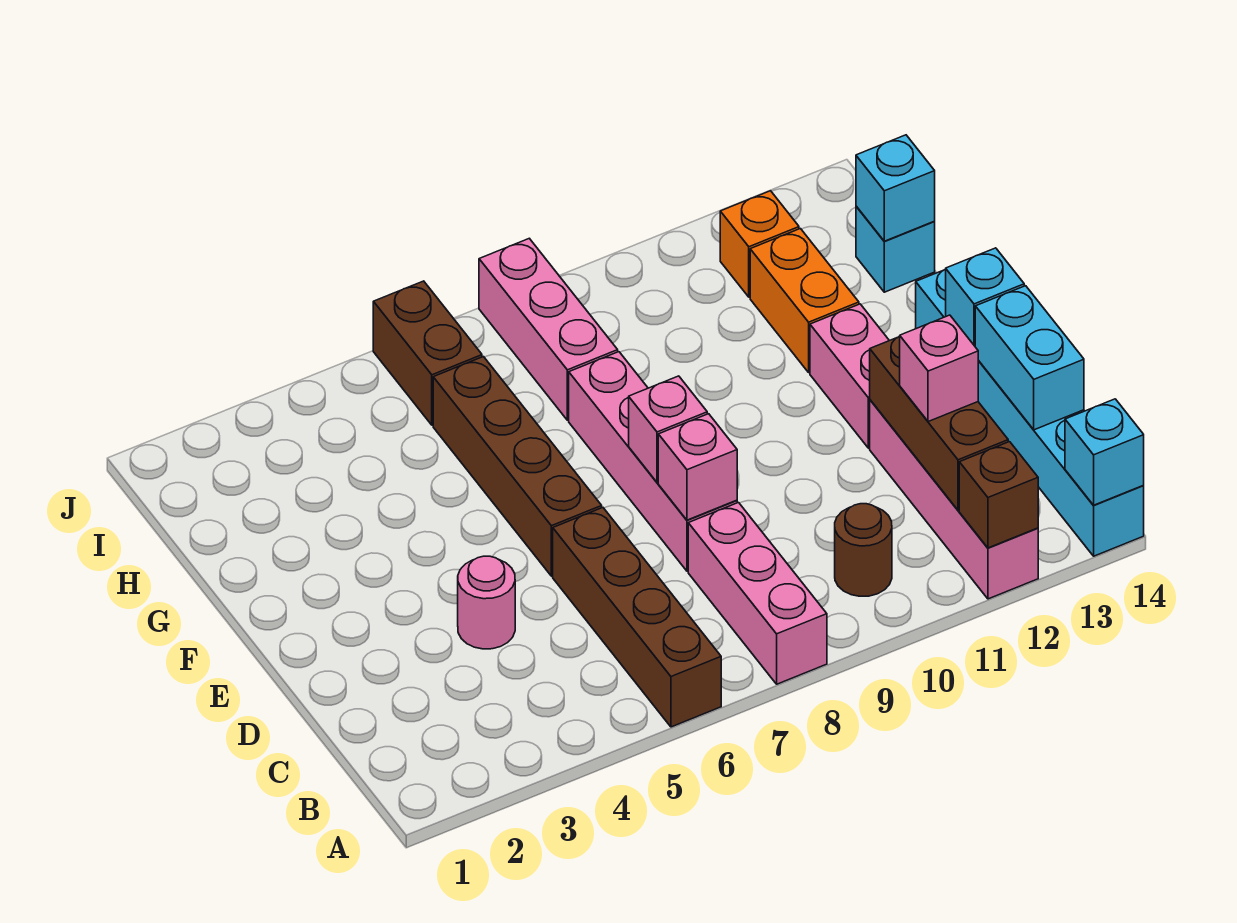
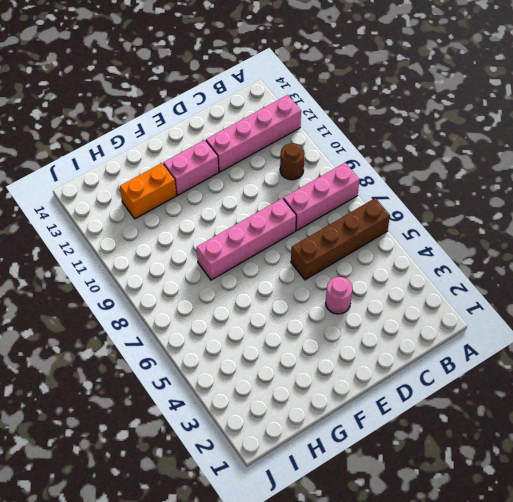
none -> cyan 1x6 brick [916,269,1144,556]
none -> brown 1x4 brick [433,357,602,576]
none -> pink 1x3 brick [479,238,618,420]

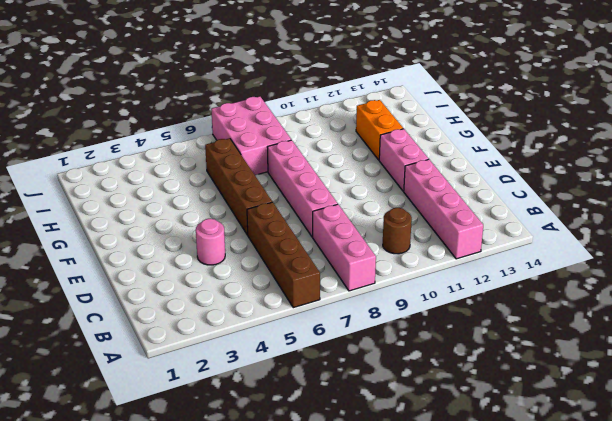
pink 2x3 brick [211,96,291,175] -> pink 1x3 brick [479,238,618,420]
none -> cyan 1x6 brick [916,269,1144,556]
none -> cyan 1x1 brick [856,206,935,292]
none -> brown 1x2 brick [373,281,482,425]

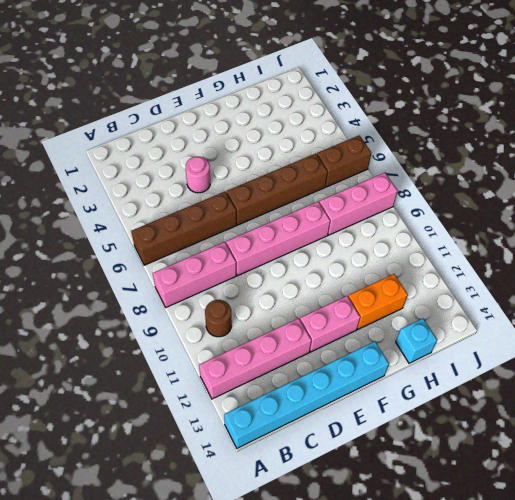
none -> orange 1x1 brick [720,191,799,297]
none -> brown 1x1 brick [959,442,1038,548]
none -> cyan 1x1 brick [1065,399,1144,505]

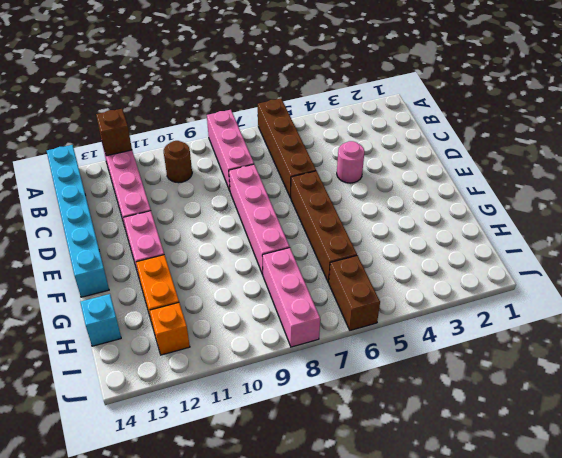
none -> cyan 1x1 brick [1065,399,1144,505]
none -> brown 1x3 brick [870,336,1008,510]
none -> cyan 1x2 brick [975,286,1084,430]

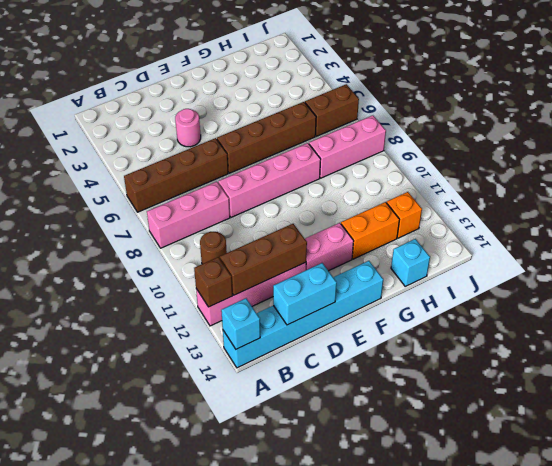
none -> pink 1x1 brick [658,414,737,520]
none -> pink 1x1 brick [629,376,707,482]
none -> cyan 1x1 brick [946,248,1024,346]

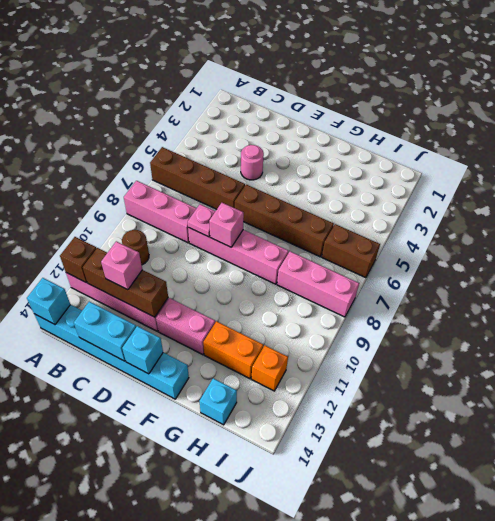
pink 1x1 plate [188,204,215,237] -> pink 1x1 brick [658,414,737,520]
none -> cyan 1x1 brick [856,135,935,241]

